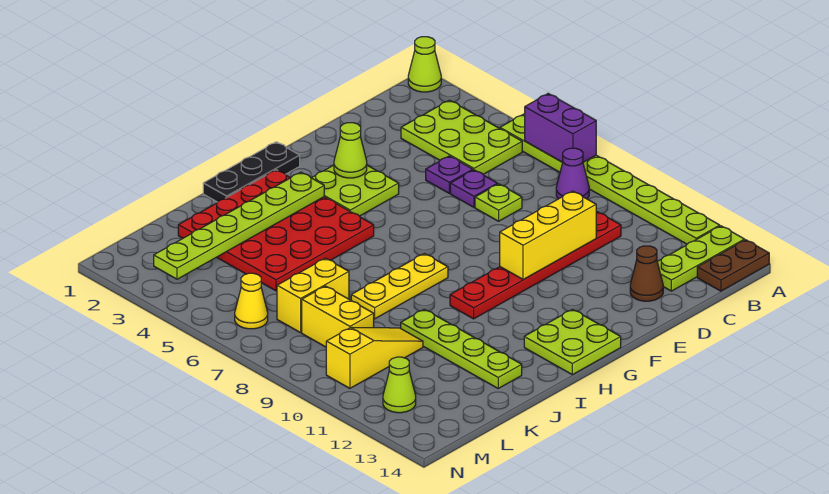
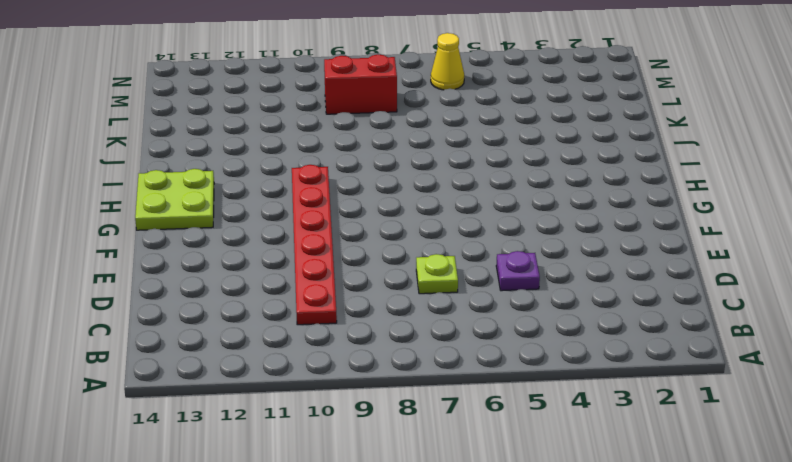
red 1x2 brick [324,55,397,114] -> yellow 1x2 brick [302,286,374,347]
none -> lime 1x1 cone [408,37,441,92]
none -> lime 1x8 plate [500,114,720,244]
none -> lime 1x3 plate [657,226,745,291]

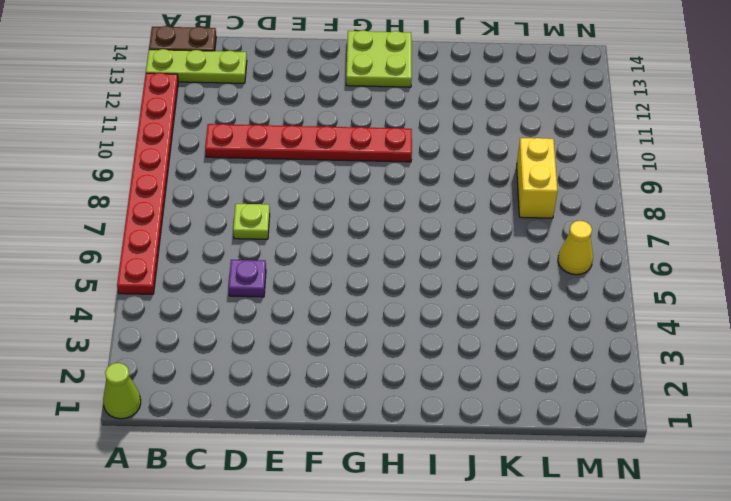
red 1x8 plate [117,73,178,294] -> lime 1x8 plate [500,114,720,244]
none -> lime 2x3 plate [401,100,522,174]
none -> purple 1x1 cone [556,148,589,199]
none -> purple 1x1 plate [450,170,497,207]

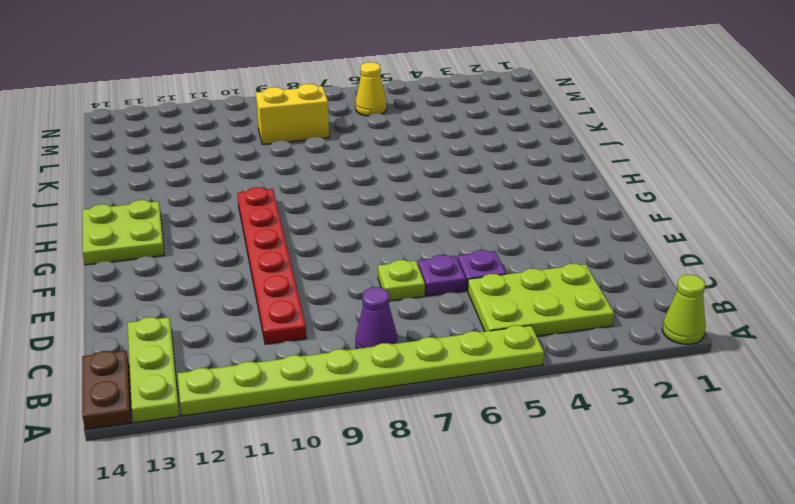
none -> brown 1x1 cone [630,246,663,301]
none -> lime 2x2 plate [312,165,399,216]
none -> black 1x3 plate [203,142,300,202]

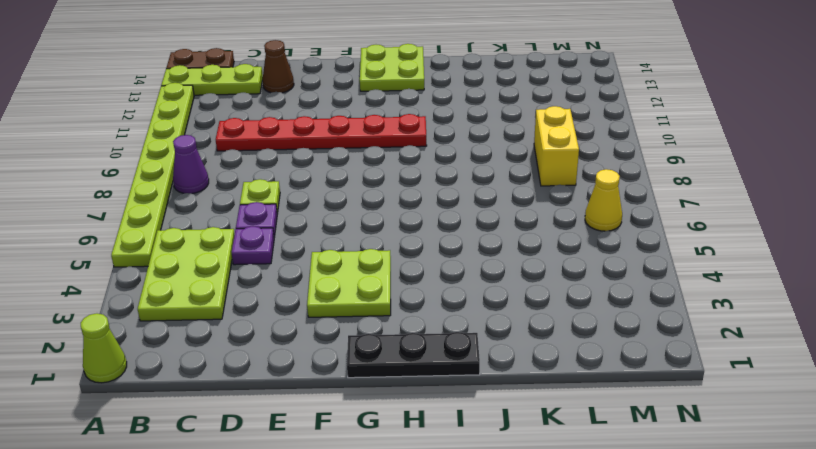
none -> red 4x4 plate [178,170,374,291]
none -> yellow 1x3 plate [351,254,448,319]
none -> lime 1x4 plate [401,309,522,388]

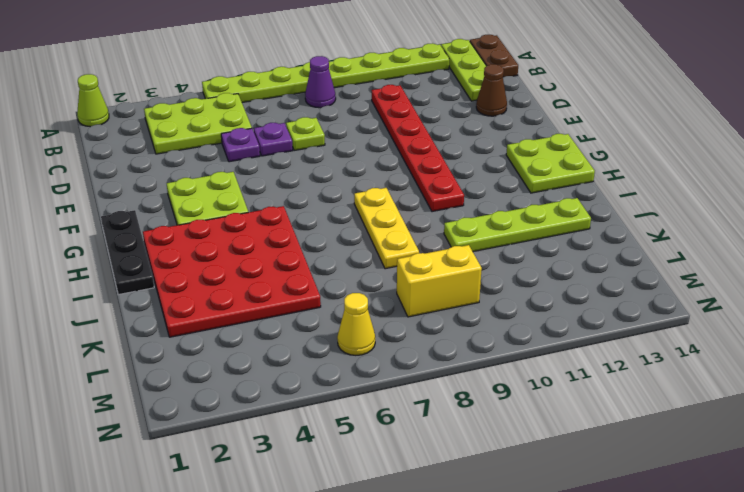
none -> yellow 1x2 brick [277,258,349,333]
none -> yellow 1x3 slope [326,327,423,388]
none -> lime 1x1 cone [383,357,416,413]

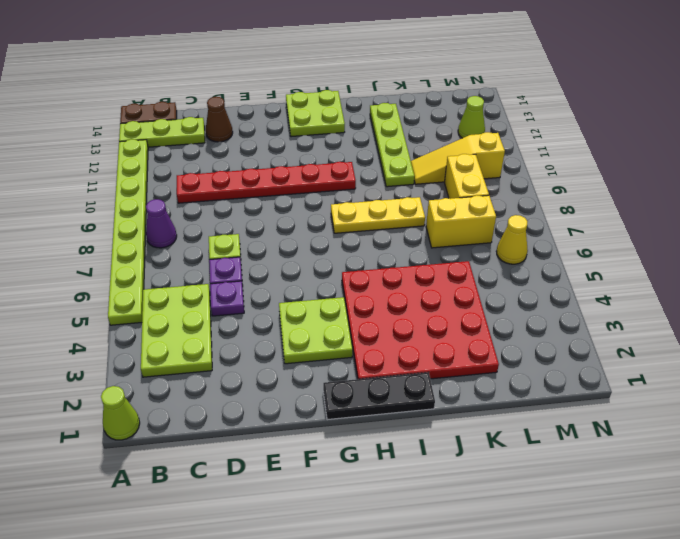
none -> purple 1x2 brick [525,94,596,162]
none -> yellow 1x3 brick [500,191,596,280]
none -> lime 1x1 cone [334,123,367,178]

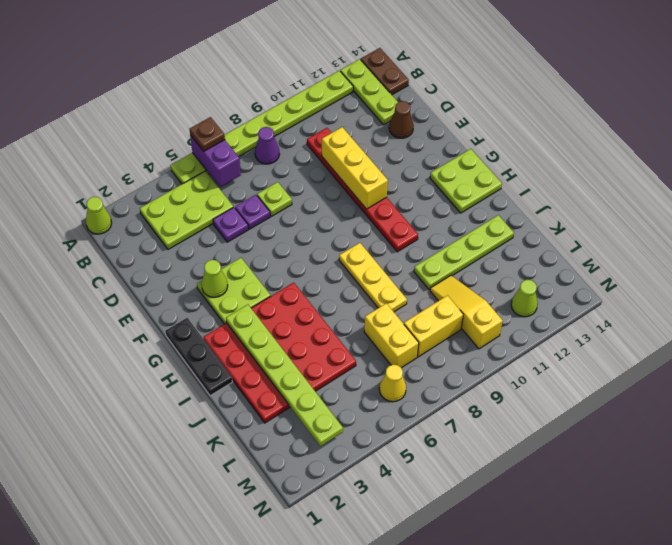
purple 1x2 brick [190,135,241,187] -> purple 1x2 brick turned to [525,94,596,162]
brown 1x1 plate [190,117,225,151] -> none

